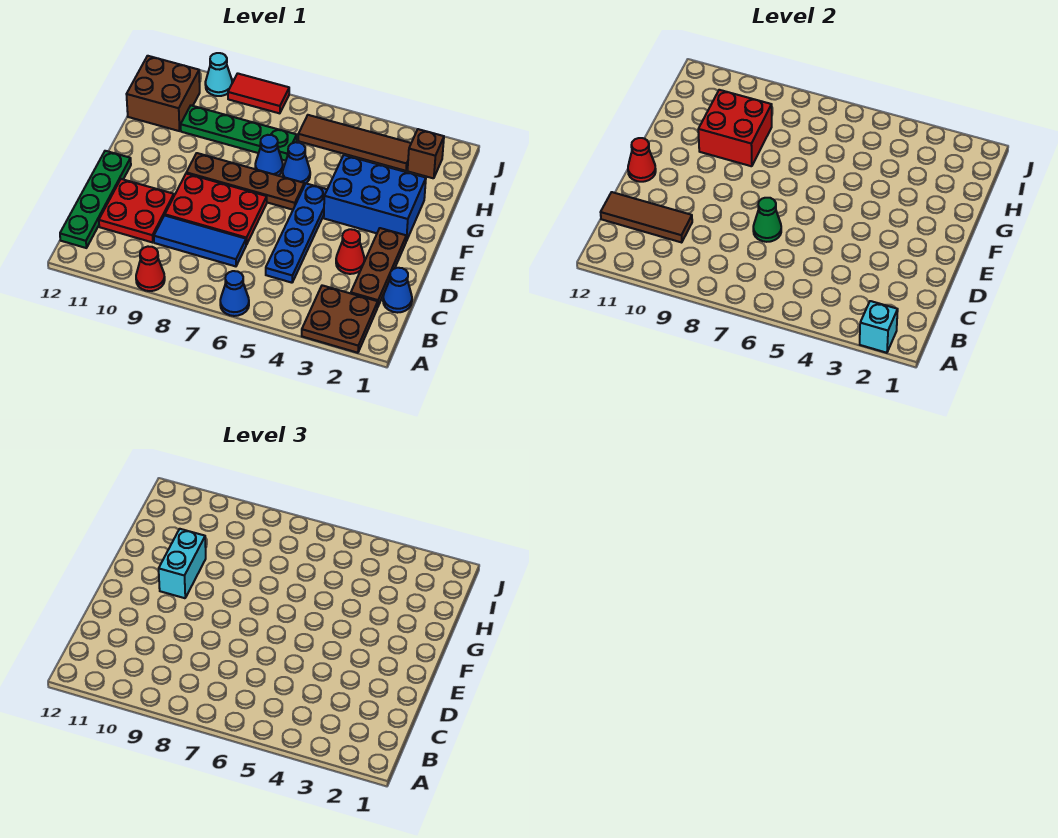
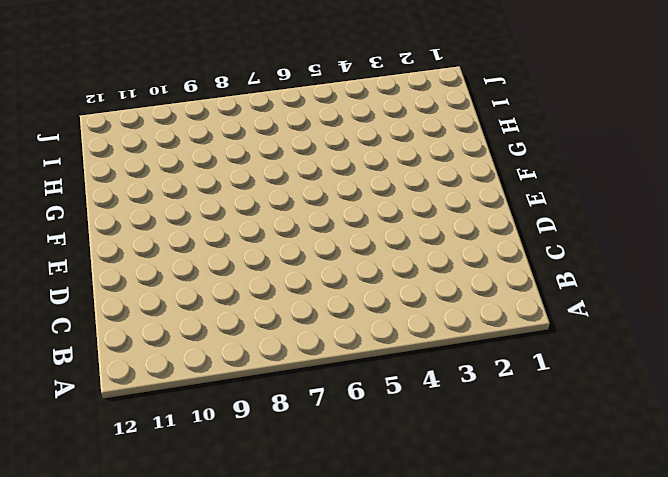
none -> brown 2x2 plate [302,285,378,353]
none -> blue 1x1 cone [220,271,249,316]
none -> red 1x1 cone [136,247,165,291]

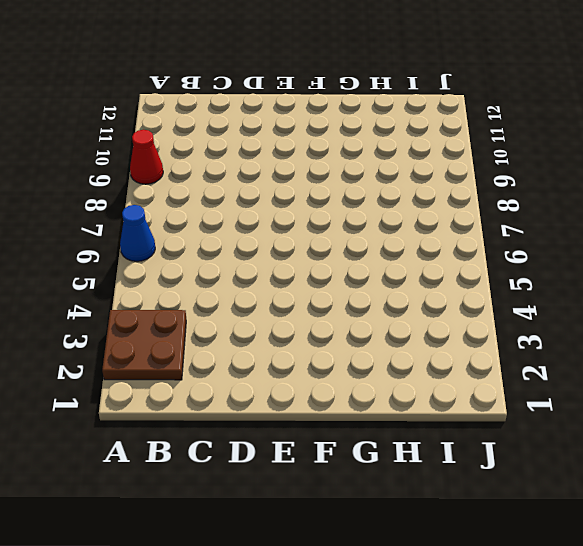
none -> green 1x4 plate [60,151,131,248]
none -> blue 1x1 cone [383,268,412,313]
none -> brown 1x3 plate [351,228,406,307]

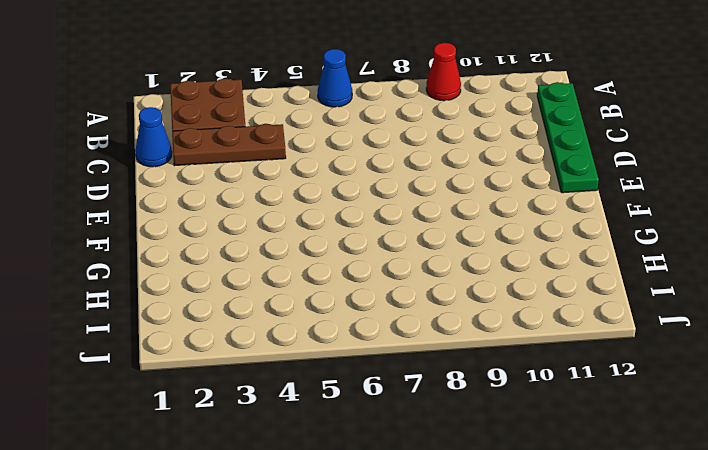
brown 1x3 plate [172,124,286,166] -> brown 1x3 plate turned to [351,228,406,307]
none -> blue 1x4 plate [266,184,327,283]
none -> blue 1x3 tile [154,215,246,266]
none -> red 2x2 plate [99,179,174,243]

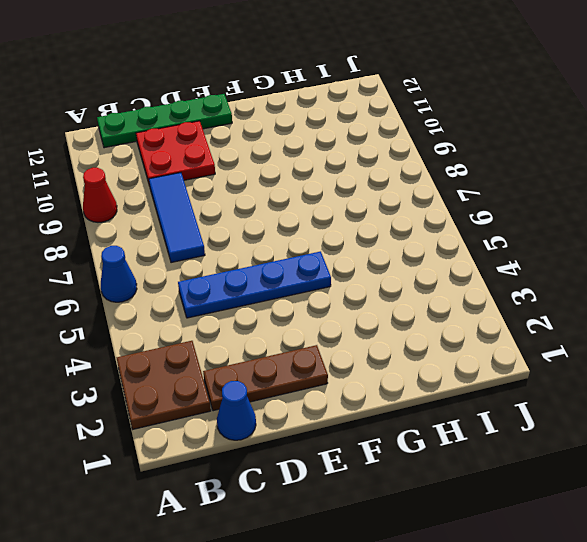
none -> red 1x1 cone [336,229,365,274]
none -> red 2x3 plate [165,174,267,245]
none -> blue 2x3 brick [324,155,426,241]

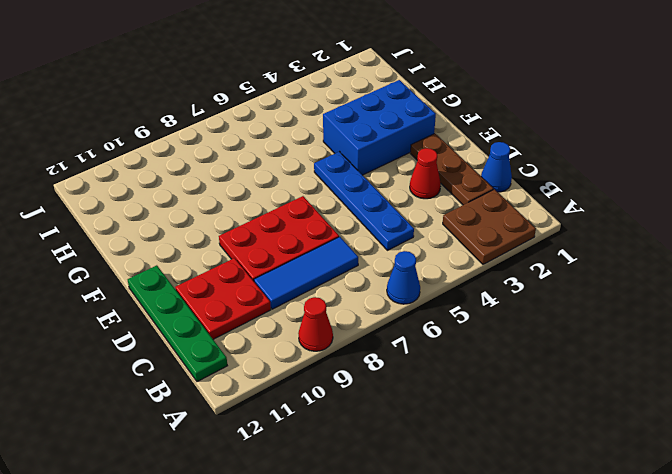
none -> brown 1x4 plate [186,153,304,210]
none -> blue 1x1 cone [283,142,310,184]
none -> blue 1x1 cone [255,135,283,176]

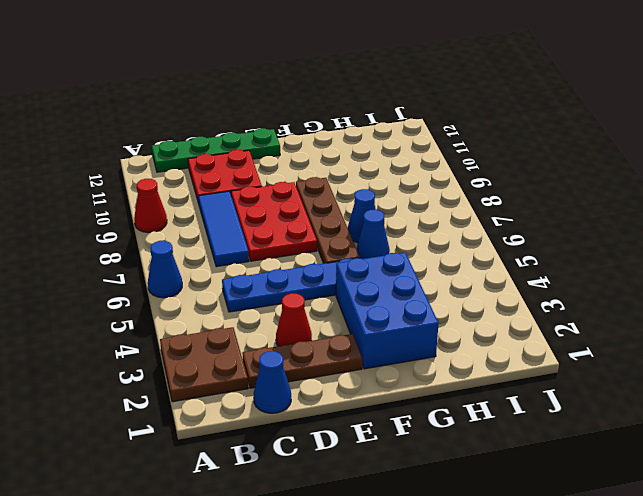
none -> green 1x4 plate [181,105,297,161]
none -> brown 2x2 brick [126,56,200,131]
none -> brown 1x1 brick [408,129,444,178]

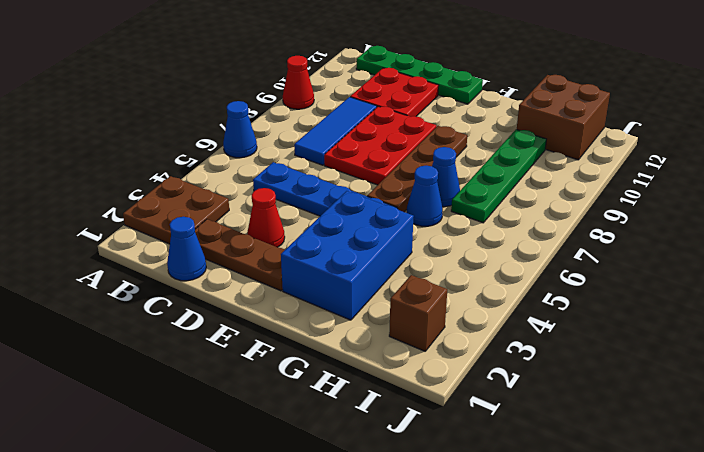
none -> brown 1x4 tile [298,115,411,171]
none -> red 1x2 tile [228,73,289,113]
none -> cyan 1x1 cone [205,53,232,96]

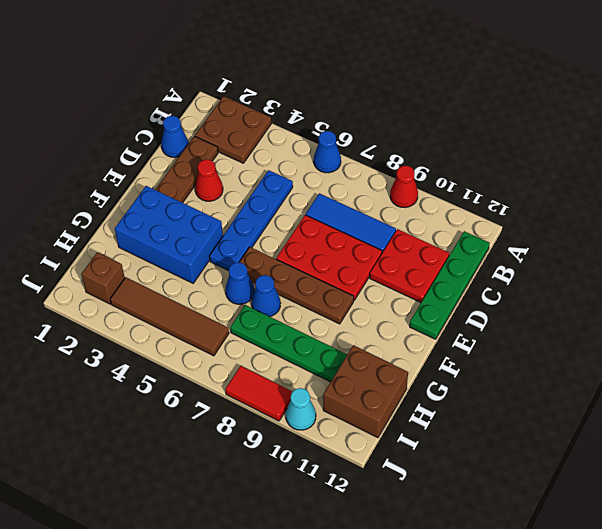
none -> cyan 1x1 brick [860,301,898,353]
none -> brown 1x3 tile [601,192,692,243]
none -> green 1x1 cone [753,198,781,242]

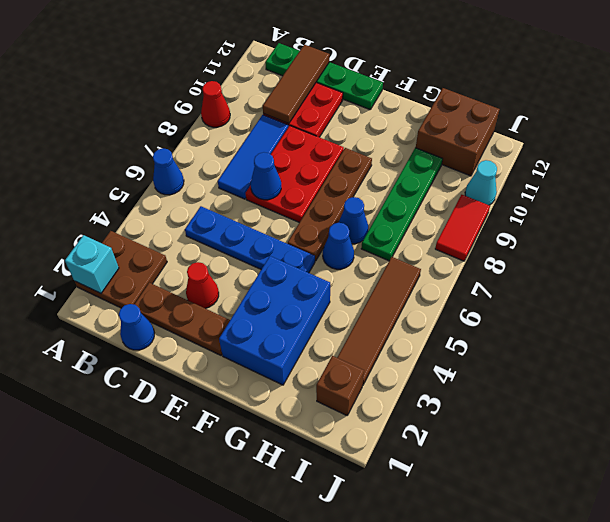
blue 1x1 cone [251,152,281,200] -> green 1x1 cone [753,198,781,242]
none -> red 1x1 cone [628,138,656,182]
none -> red 2x2 brick [698,90,772,166]
none -> cyan 1x2 brick [159,529,206,598]

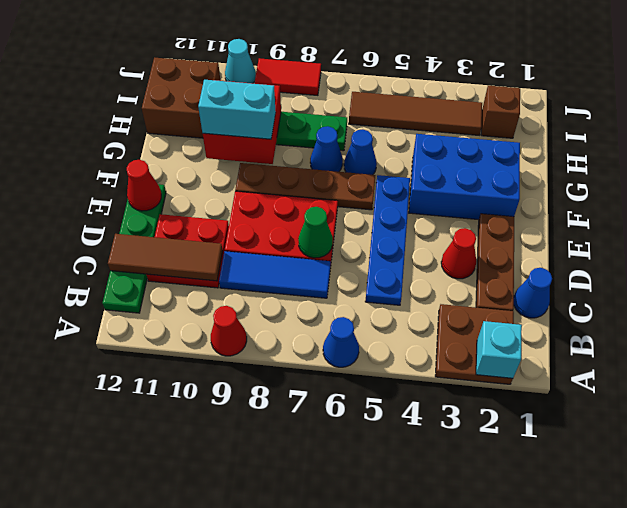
cyan 1x2 brick [198,80,276,139] -> cyan 1x2 brick turned to [159,529,206,598]

